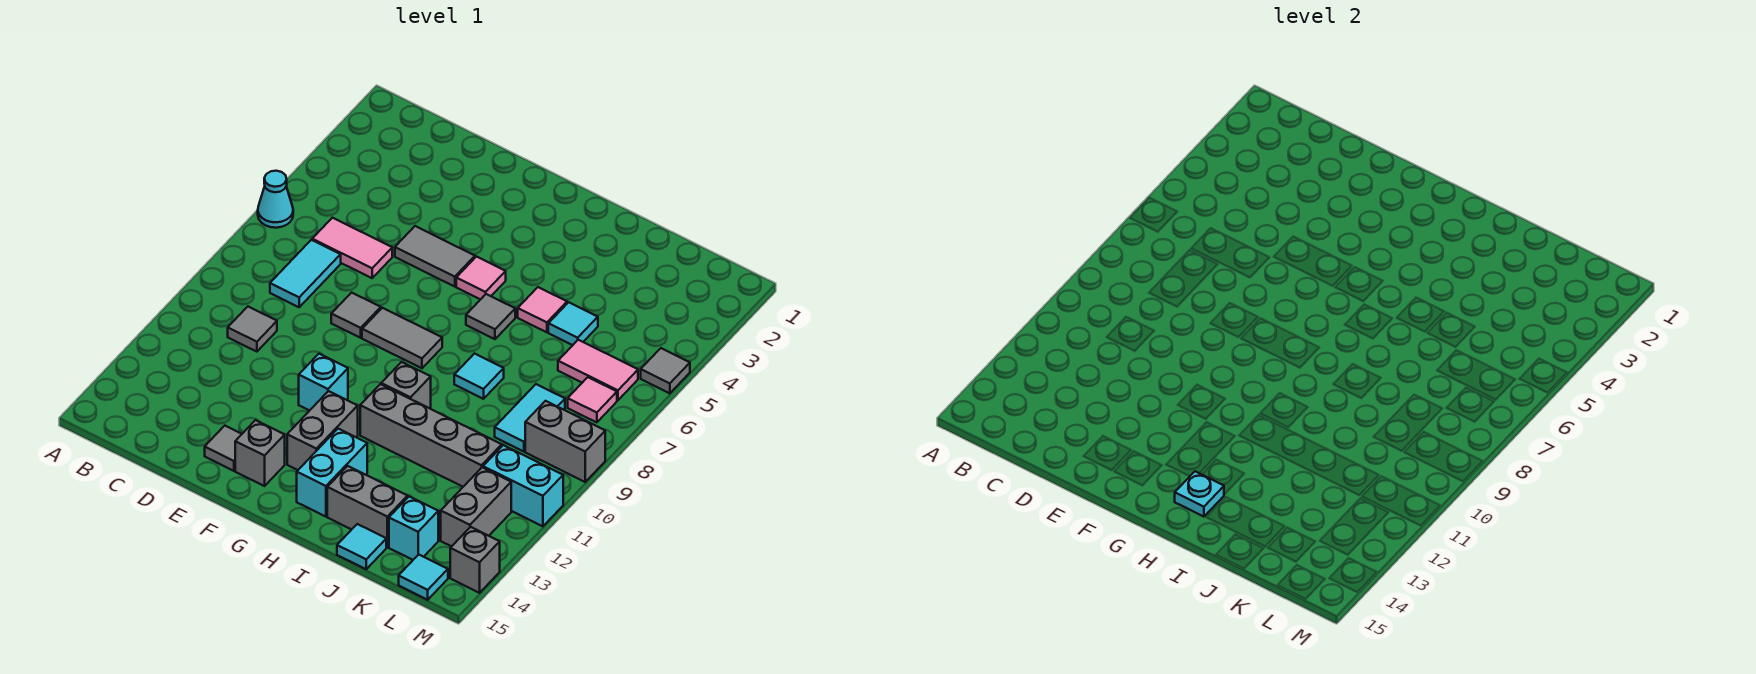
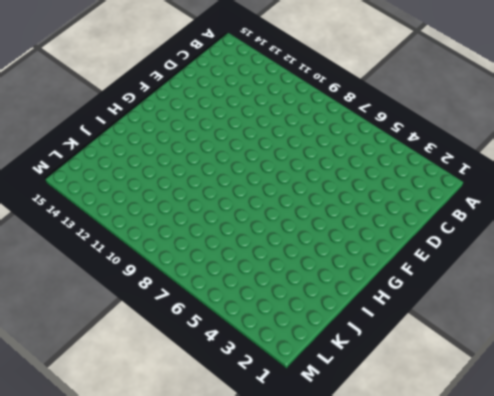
none -> cyan 1x1 cone [258,171,293,228]
none -> pink 1x2 tile [312,218,392,278]
none -> cyan 1x2 tile [270,240,341,307]
none -> grey 1x1 tile [228,307,277,352]

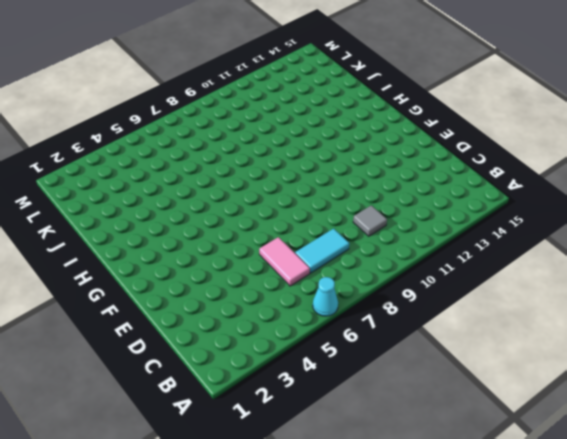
none -> grey 1x2 tile [395,226,475,287]
none -> grey 1x1 tile [331,293,381,338]
none -> grey 1x1 tile [205,426,242,471]
none -> grey 1x2 tile [362,308,442,368]

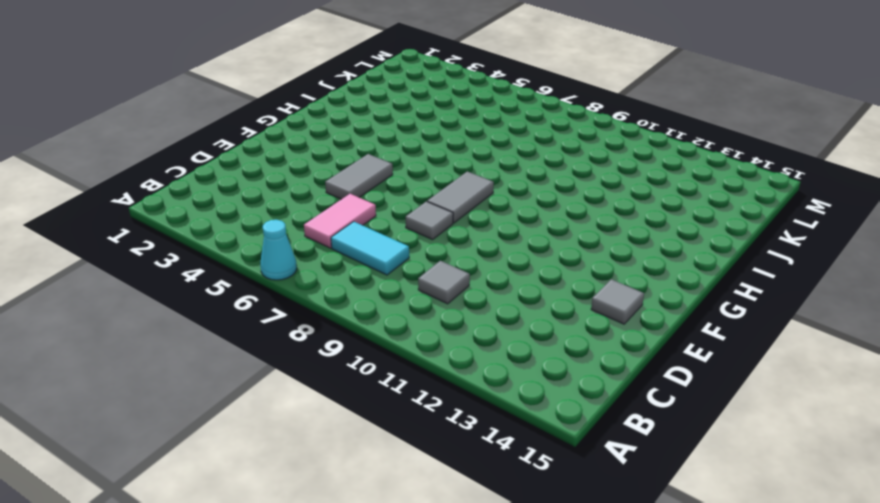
none -> cyan 1x1 brick [299,354,348,411]
none -> grey 1x1 brick [235,420,285,486]
none -> pink 1x1 tile [456,257,506,300]
none -> grey 1x2 brick [287,391,358,470]

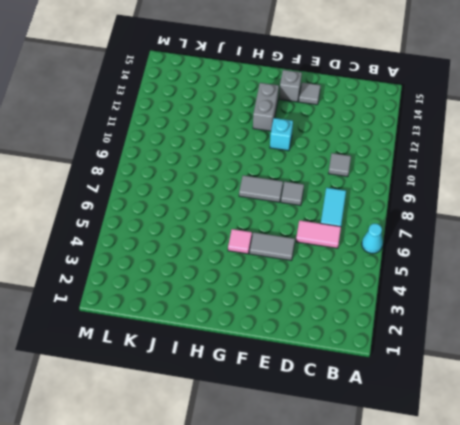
none -> grey 1x1 tile [466,294,515,339]
none -> grey 1x1 brick [381,362,431,408]
none -> grey 1x4 brick [360,384,502,487]
none -> cyan 1x2 brick [297,429,367,517]

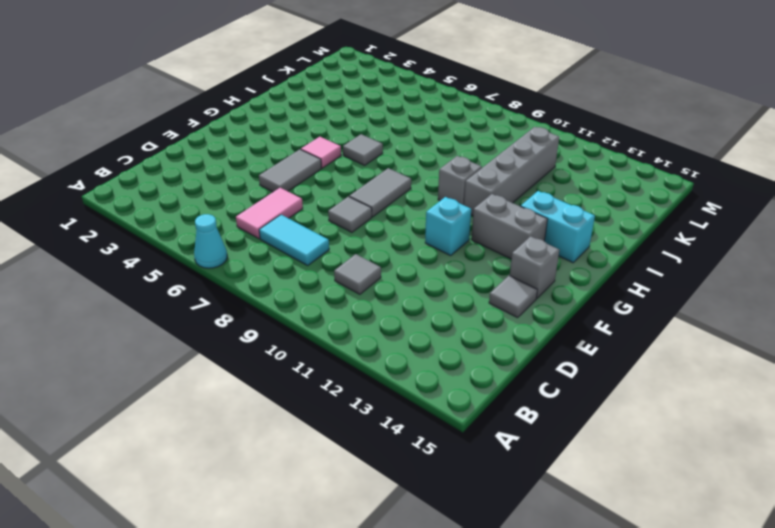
none -> pink 1x1 tile [518,287,567,332]
none -> cyan 1x1 tile [454,354,504,399]
none -> grey 1x2 brick [327,466,408,547]
none -> cyan 1x1 tile [548,302,598,345]

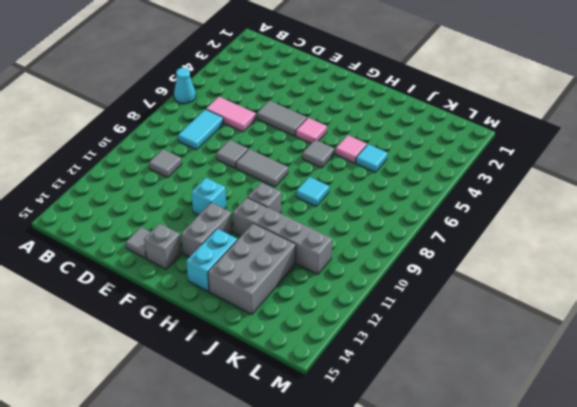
grey 2x3 brick [208,223,296,314] -> grey 1x2 brick [327,466,408,547]
none -> cyan 1x1 tile [337,524,386,569]
none -> pink 1x2 tile [558,340,638,400]
none -> cyan 1x2 tile [495,384,565,452]
none -> cyan 1x1 brick [389,497,438,560]

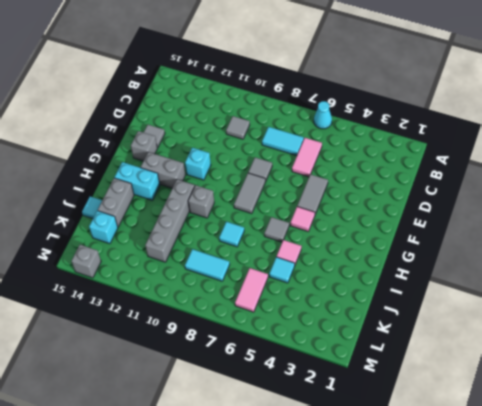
none -> pink 1x1 tile [568,377,617,422]
none -> grey 1x2 brick [525,401,605,482]
none -> cyan 1x2 brick [483,445,563,526]
none -> grey 1x2 brick [441,467,511,546]

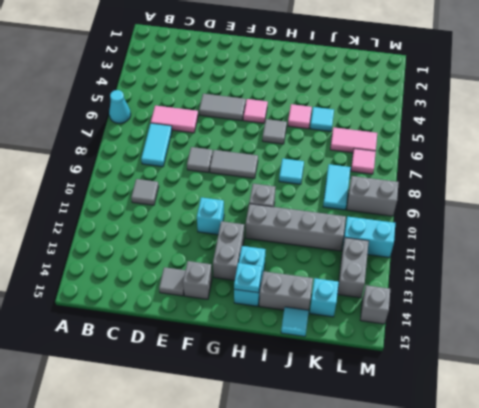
none -> cyan 1x1 tile [399,555,448,600]
none -> grey 1x1 tile [641,348,690,393]

